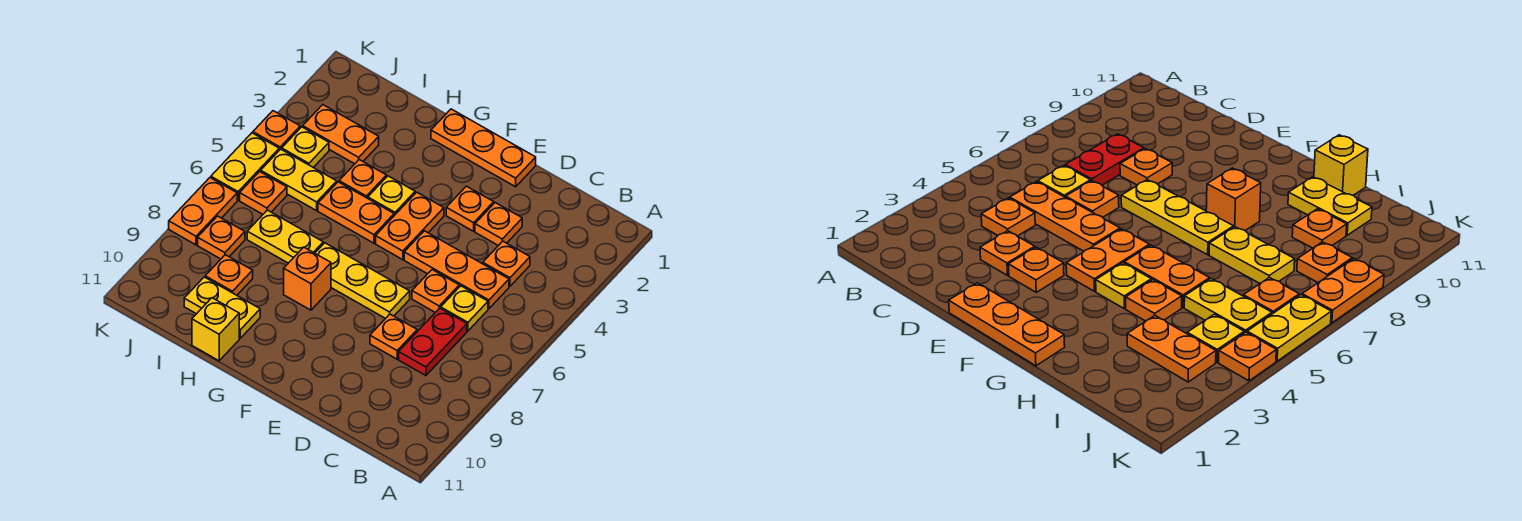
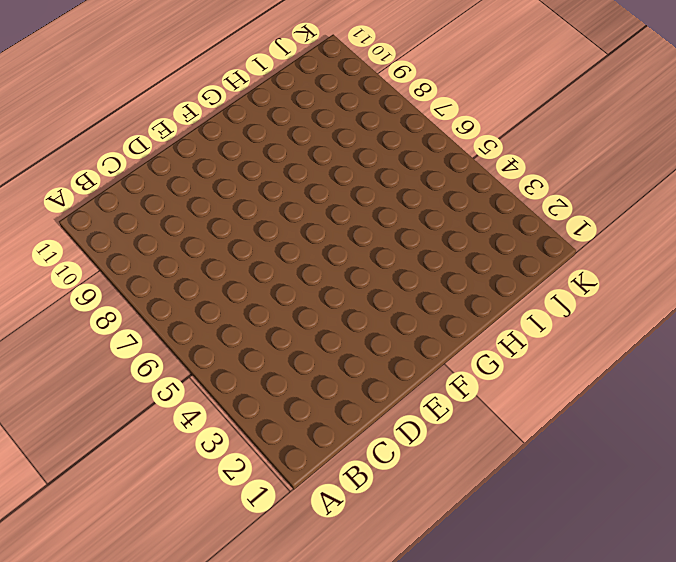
none -> orange 1x1 plate [483,241,530,286]
none -> orange 1x3 plate [404,231,509,309]
none -> yellow 1x1 plate [441,286,488,331]

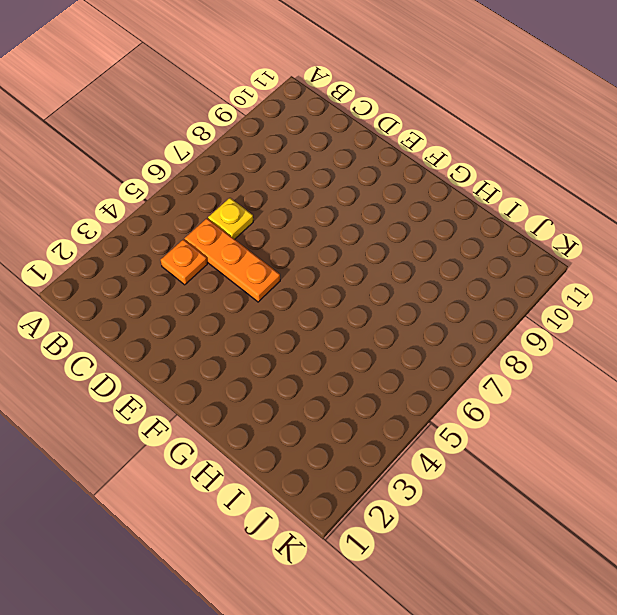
none -> red 1x2 plate [399,308,467,376]
none -> orange 1x1 plate [475,203,522,246]
none -> orange 1x1 plate [412,270,459,312]

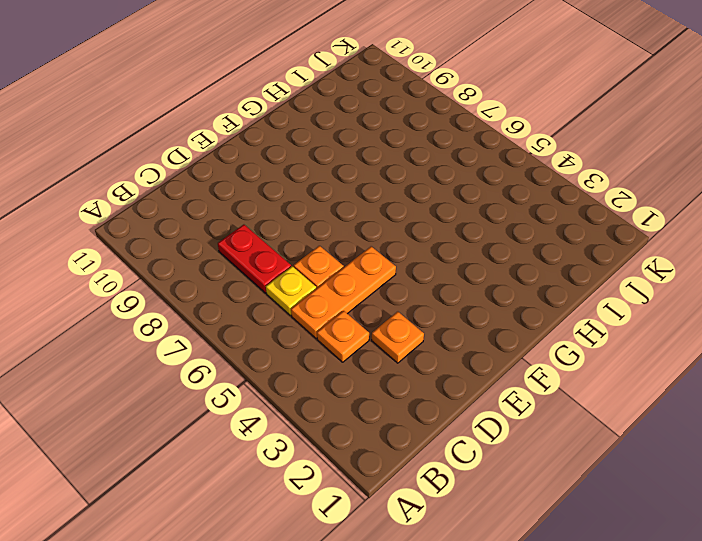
none -> orange 1x1 plate [370,314,417,359]
none -> orange 1x3 plate [431,109,536,187]
none -> orange 1x1 plate [446,186,494,231]

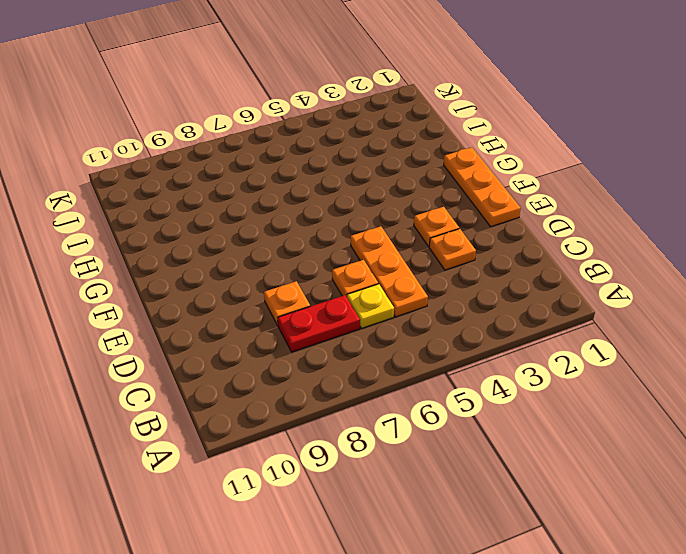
none -> orange 1x1 plate [483,241,530,286]
none -> yellow 1x3 plate [315,243,410,319]
none -> orange 1x2 plate [376,192,444,260]

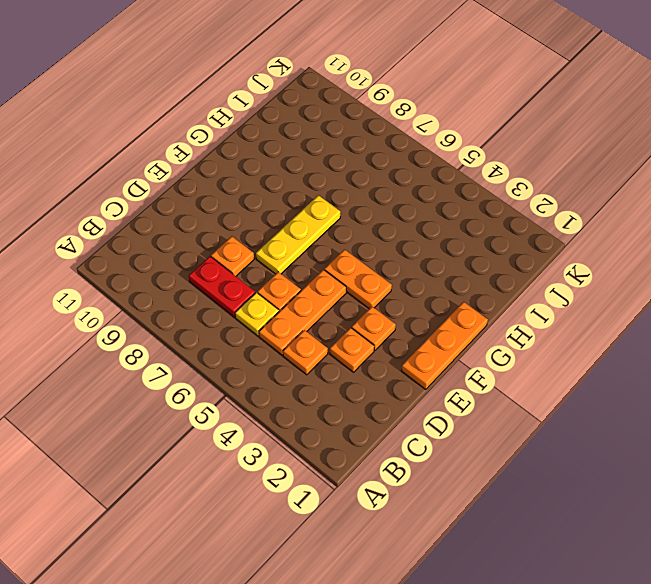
none -> yellow 1x1 plate [368,176,415,215]
none -> orange 1x2 plate [318,182,394,243]
none -> orange 1x1 brick [284,247,331,310]

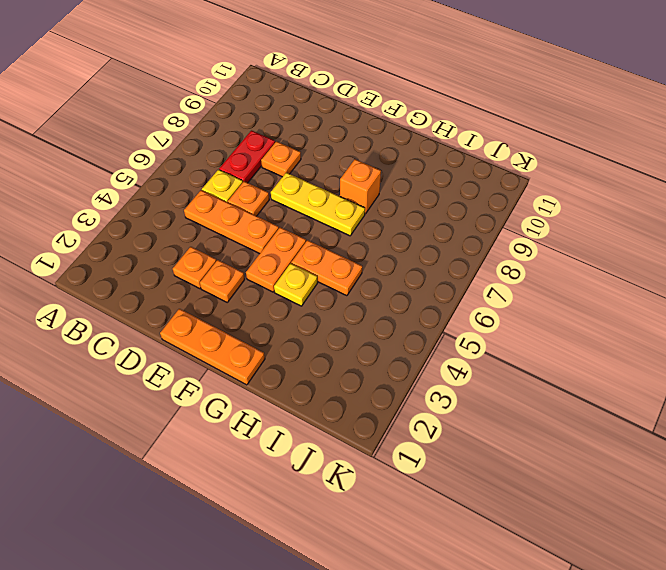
none -> orange 1x1 plate [483,241,530,286]
none -> orange 1x1 plate [339,160,386,198]
none -> yellow 1x2 plate [247,210,323,263]

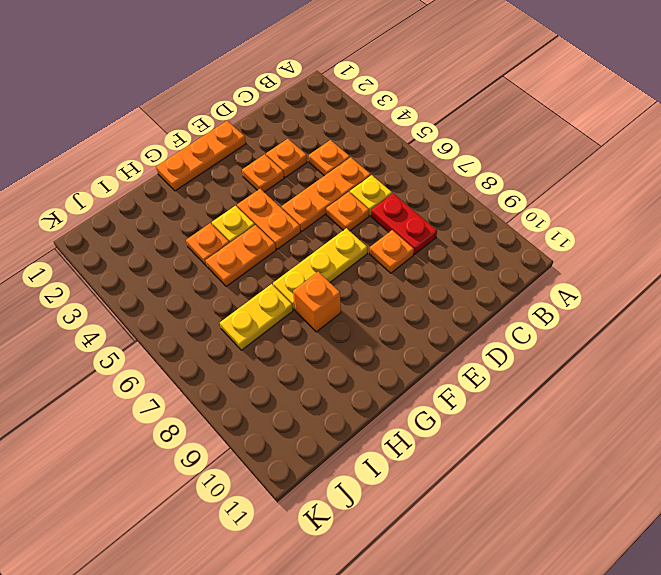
none -> yellow 1x2 plate [184,277,260,338]
none -> yellow 1x1 brick [192,298,239,361]
none -> orange 1x2 plate [303,105,379,164]

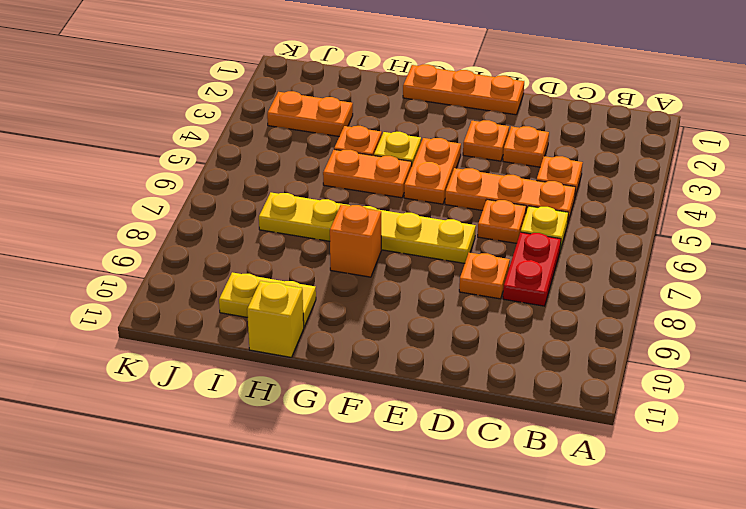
none -> yellow 1x2 plate [261,149,337,211]
none -> orange 1x1 plate [205,255,253,295]
none -> yellow 1x1 plate [282,127,329,167]

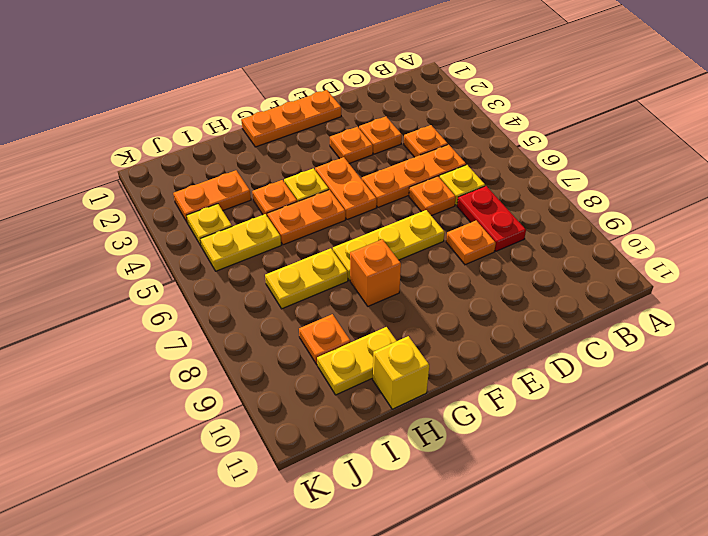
none -> orange 1x1 plate [240,171,287,214]
none -> orange 1x1 plate [198,216,245,259]
none -> orange 1x1 plate [253,111,300,150]

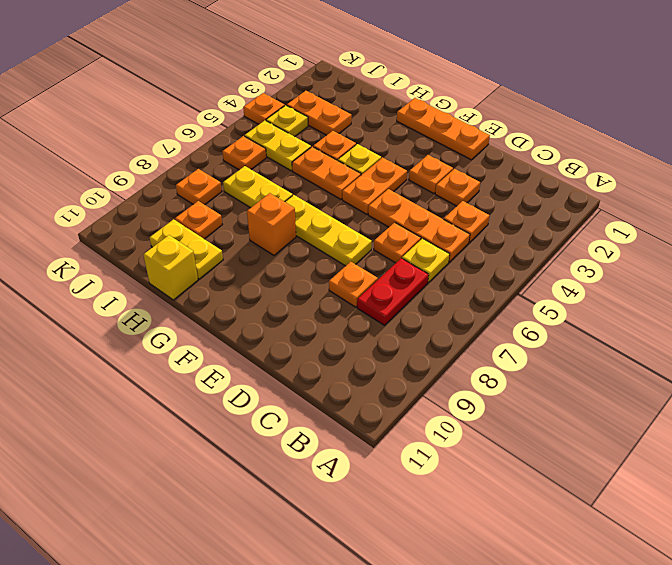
none -> yellow 1x2 plate [211,133,279,200]
none -> orange 1x2 plate [169,178,237,245]

